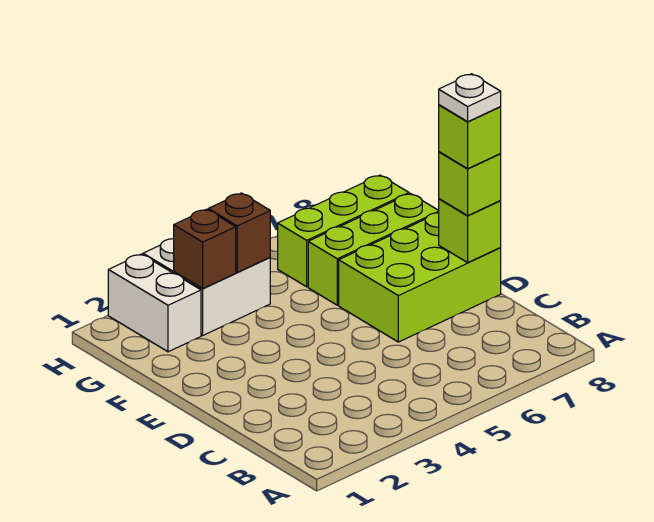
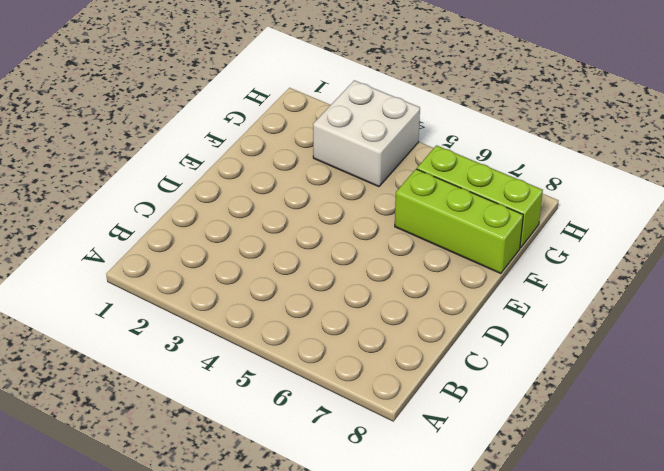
none -> lime 2x3 brick [339,213,501,342]
none -> white 1x2 brick [108,254,201,352]

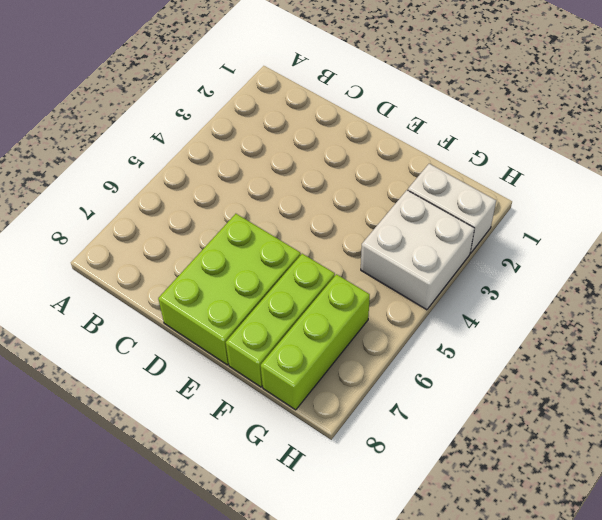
none -> lime 1x1 brick [439,199,501,262]
none -> brown 1x1 brick [174,209,236,289]

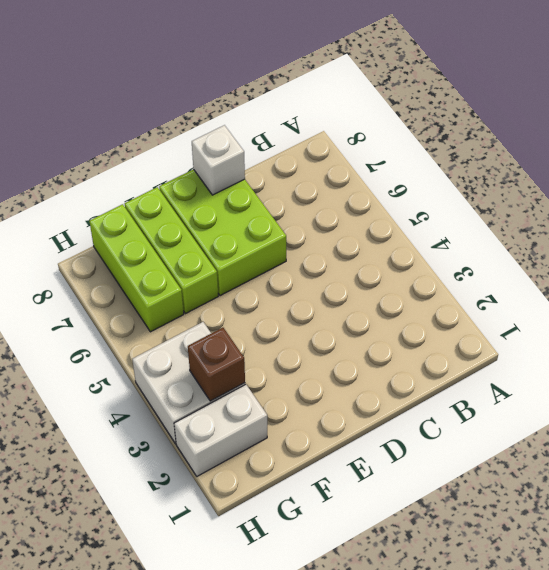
white 1x1 brick [192,125,245,195] -> lime 1x1 brick [439,199,501,262]
none -> brown 1x1 brick [208,193,270,272]
none -> lime 1x1 brick [439,152,501,216]

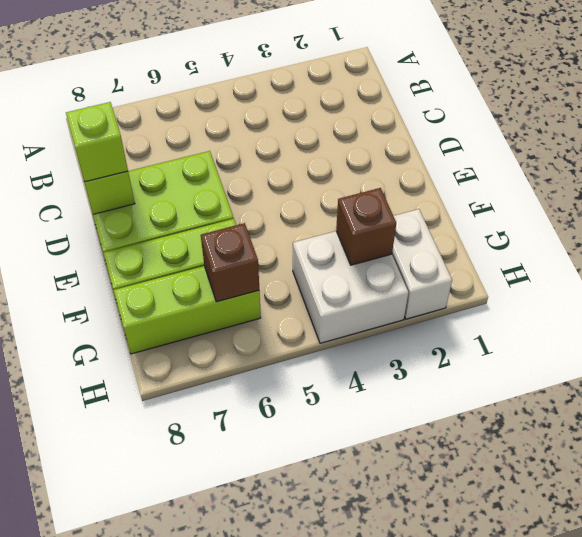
brown 1x1 brick [201,223,259,302] -> brown 1x1 brick moved to [208,193,270,272]
none -> lime 1x1 brick [439,105,501,169]
none -> white 1x1 plate [439,74,501,122]

